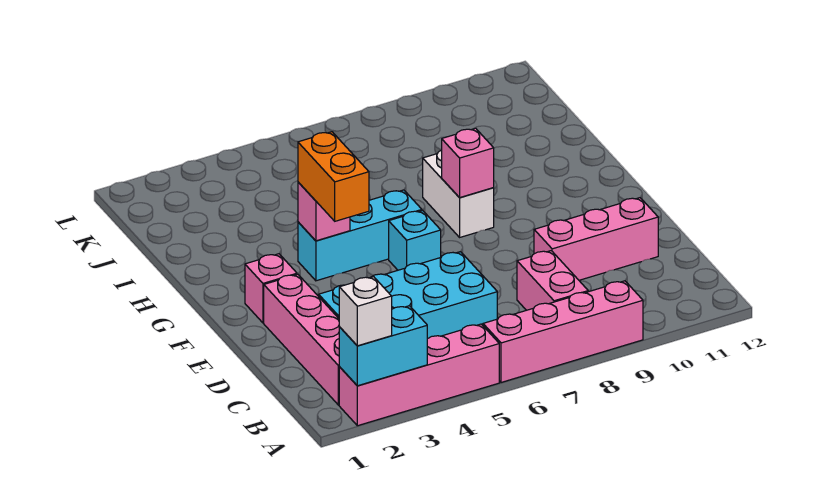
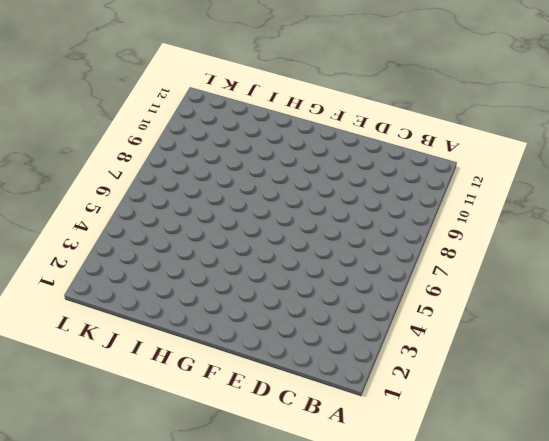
none -> pink 1x4 brick [339,324,499,426]
none -> pink 1x4 brick [483,281,643,382]
none -> pink 1x4 brick [264,274,340,405]

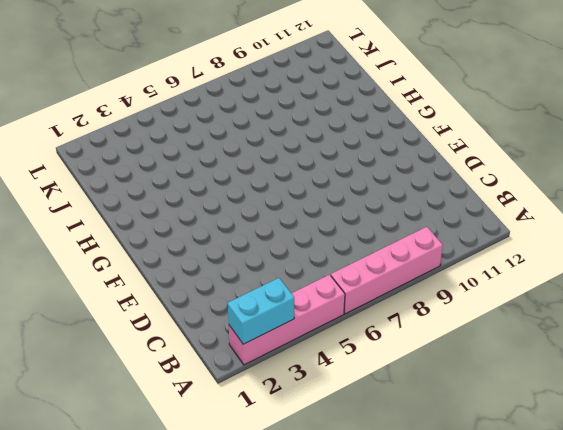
none -> pink 1x4 brick [264,274,340,405]
none -> pink 1x2 brick [517,251,588,310]
none -> cyan 2x4 brick [319,252,497,339]

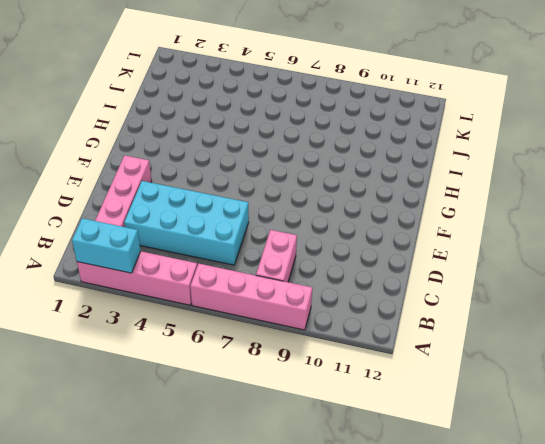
none -> pink 1x3 brick [534,198,658,280]
none -> pink 1x1 brick [245,254,297,323]
none -> cyan 1x1 brick [389,210,441,270]

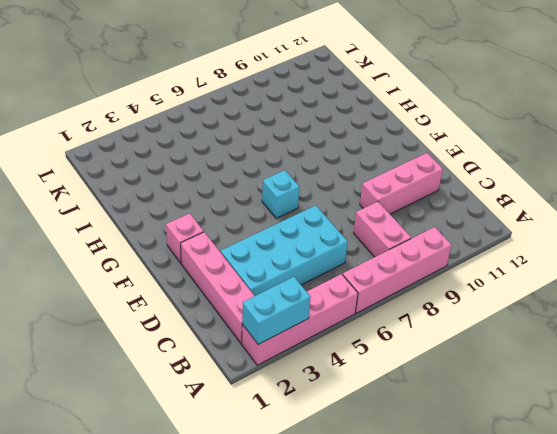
none -> cyan 1x3 brick [298,190,422,281]
none -> white 1x2 brick [423,150,494,237]
none -> pink 1x1 brick [298,182,350,241]

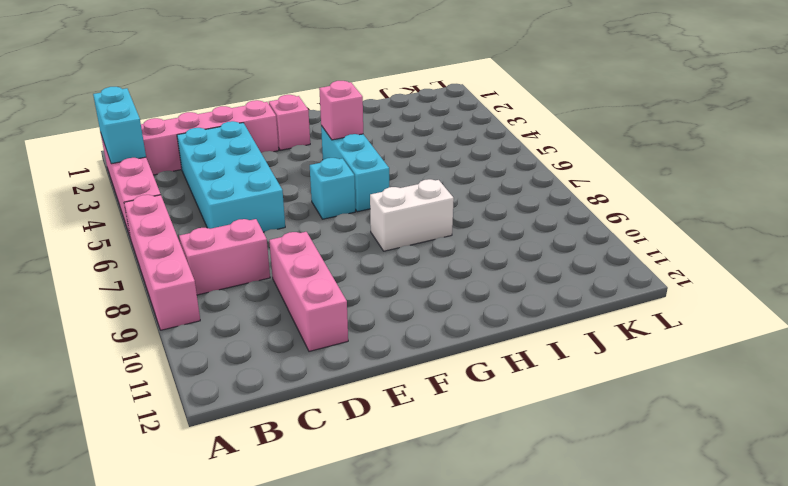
none -> pink 1x1 brick [442,128,494,198]
none -> white 1x1 brick [339,277,392,346]
none -> orange 1x2 brick [298,132,369,221]

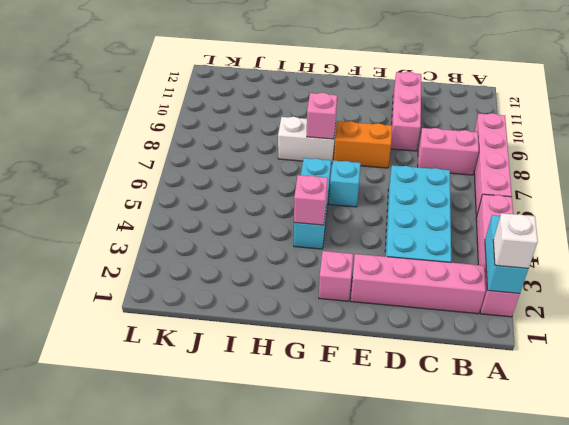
orange 1x2 brick [334,121,392,168] -> orange 1x2 brick moved to [298,132,369,221]

